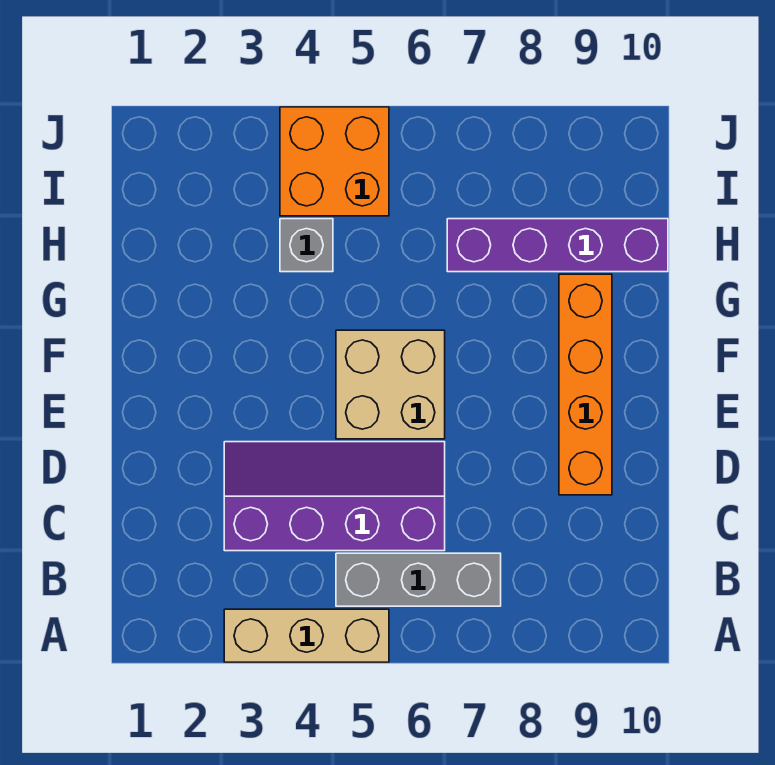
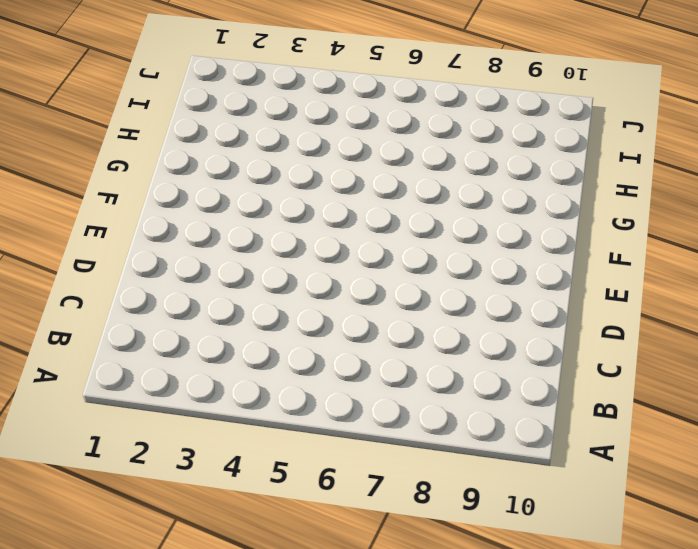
none -> tan 1x3 brick [224,609,389,662]
none -> grey 1x3 brick [336,553,501,606]

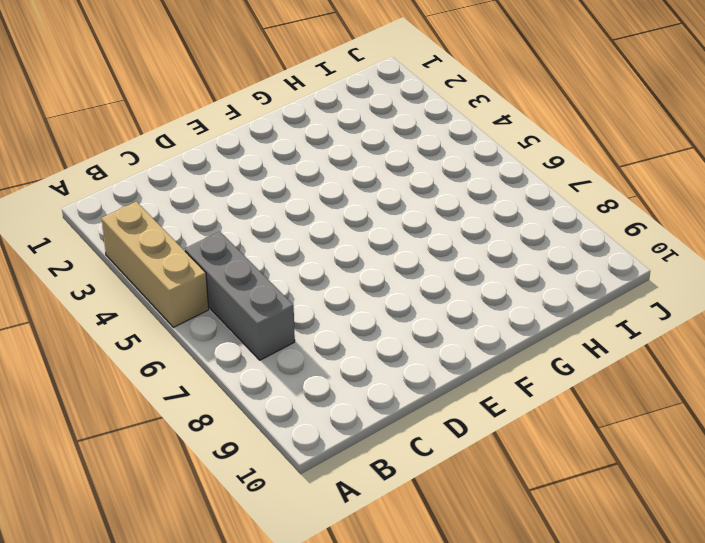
none -> purple 2x4 slope [224,442,445,551]
none -> orange 1x4 brick [559,274,612,495]

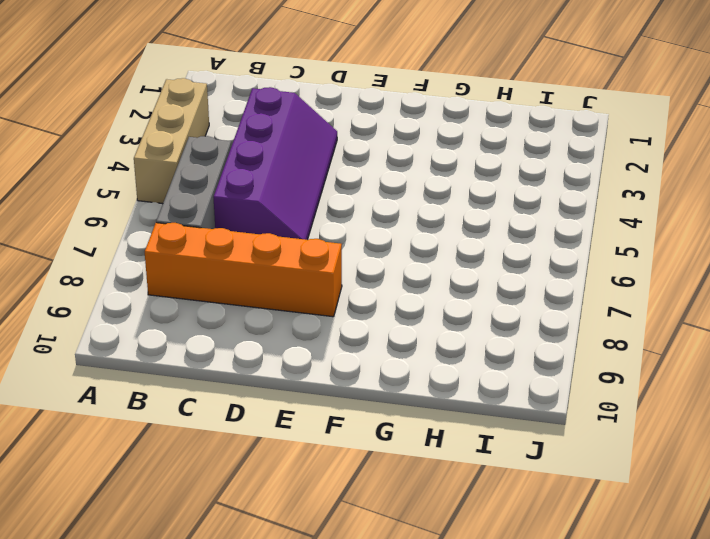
orange 1x4 brick [145,223,342,317] -> orange 1x4 brick moved to [559,274,612,495]
none -> tan 2x2 brick [336,330,445,439]
none -> grey 1x1 brick [280,219,333,272]

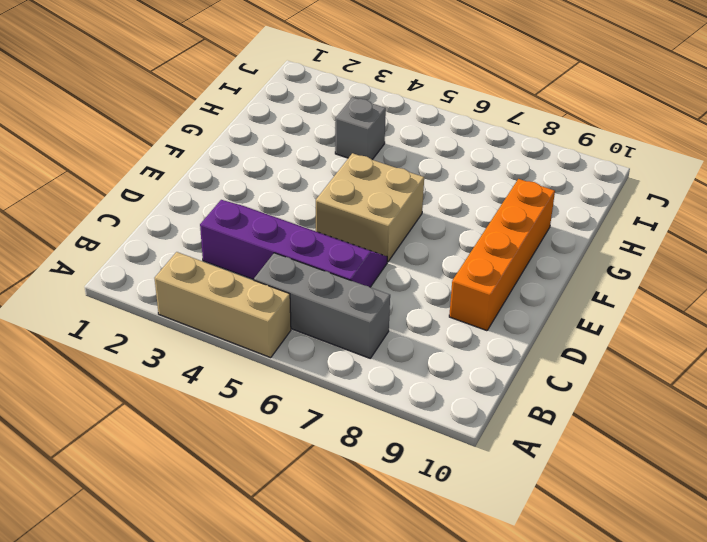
none -> purple 1x4 brick [447,219,668,272]
none -> orange 2x2 brick [280,107,389,216]

